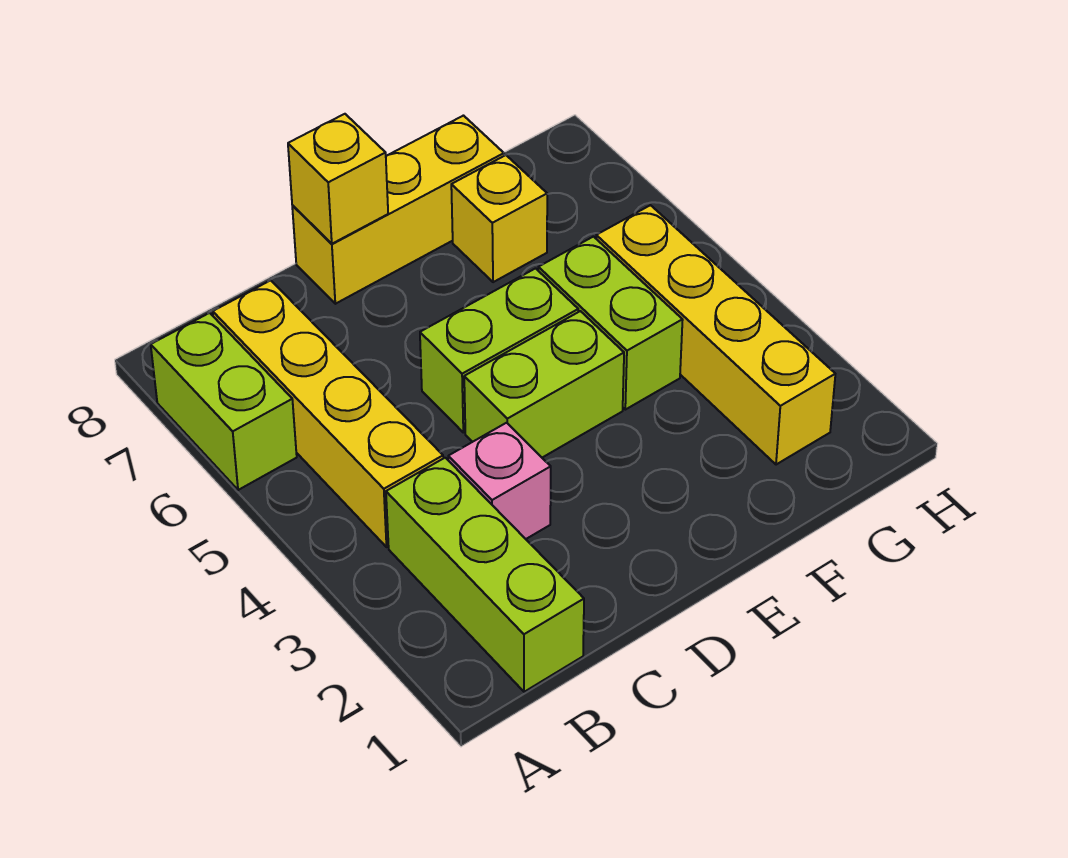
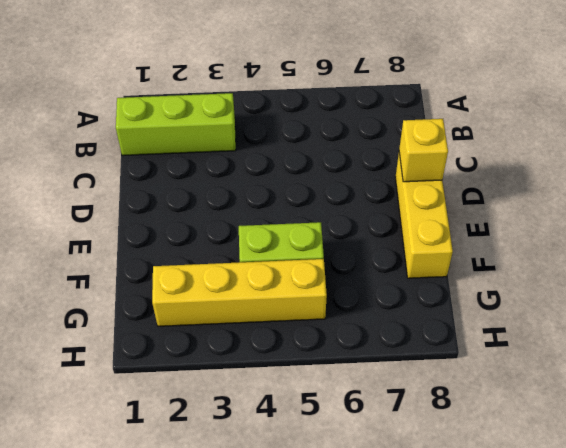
none -> lime 1x2 brick [151,313,297,490]
none -> yellow 1x4 brick [213,280,443,547]

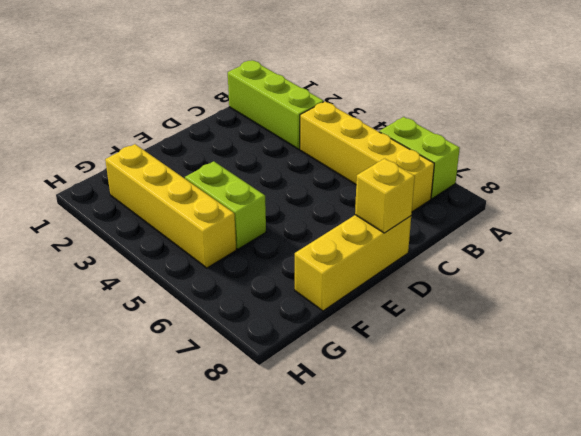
none -> pink 1x1 brick [448,423,551,539]
none -> lime 1x2 brick [464,311,624,458]

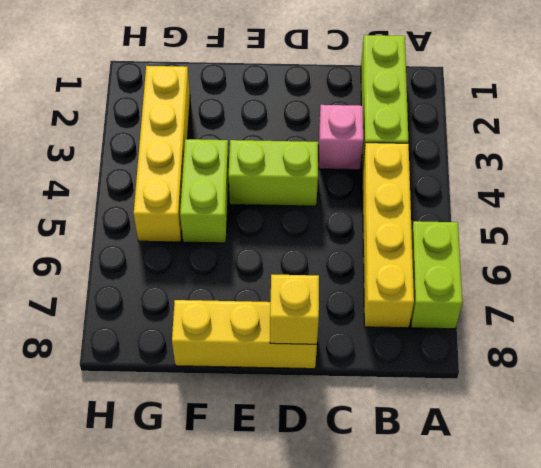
none -> lime 1x2 brick [420,268,578,432]
none -> yellow 1x1 brick [451,155,547,282]

